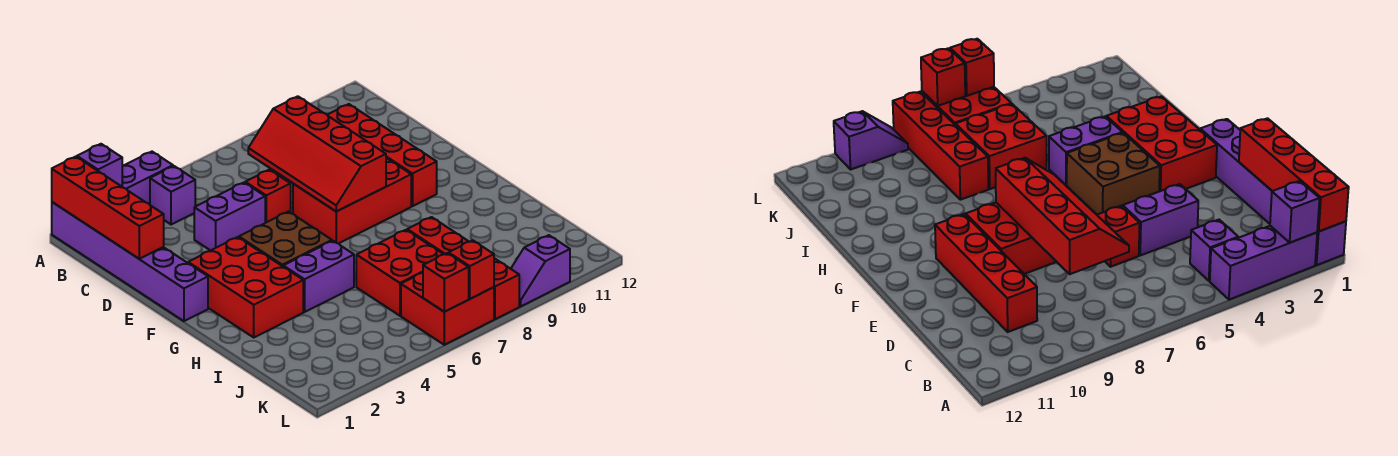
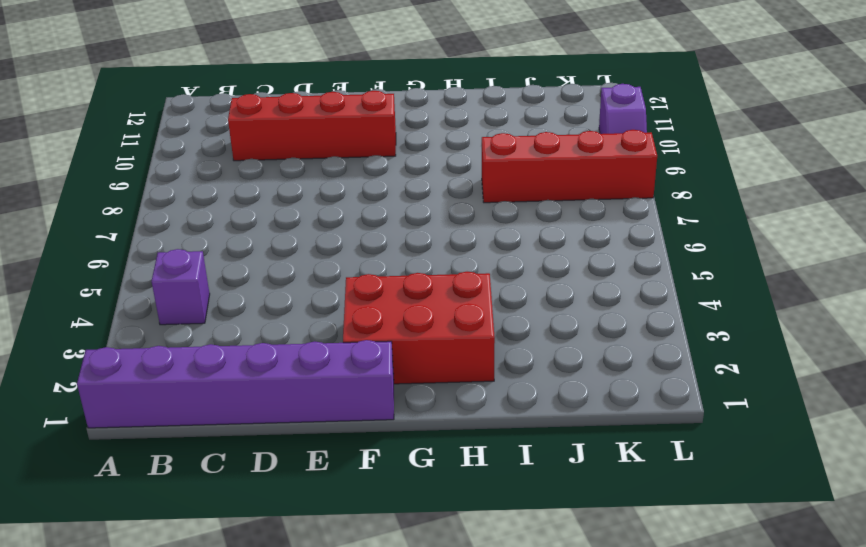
none -> purple 1x3 brick [122,152,173,205]
none -> purple 1x2 brick [194,183,265,251]
none -> red 1x1 brick [245,170,291,223]

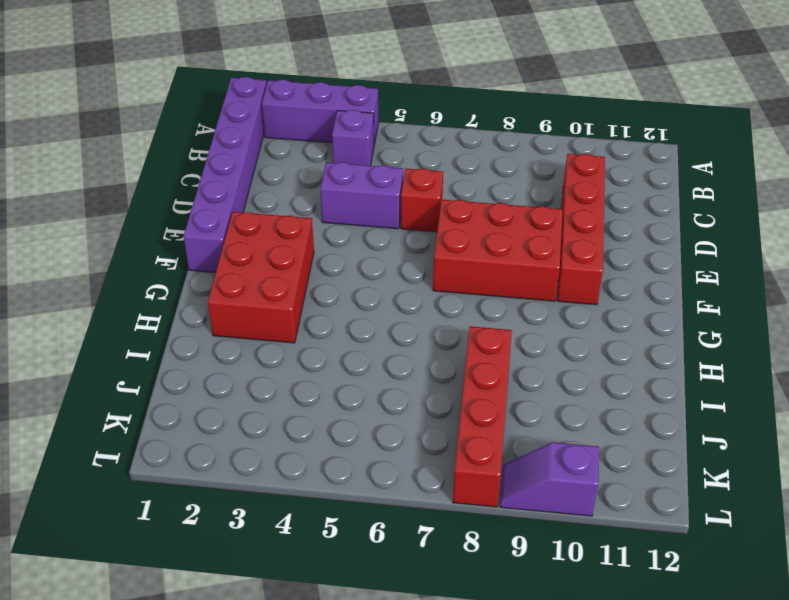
none -> brown 2x2 brick [239,212,332,266]
none -> purple 1x2 brick [283,241,354,312]
none -> red 2x2 brick [356,230,443,316]

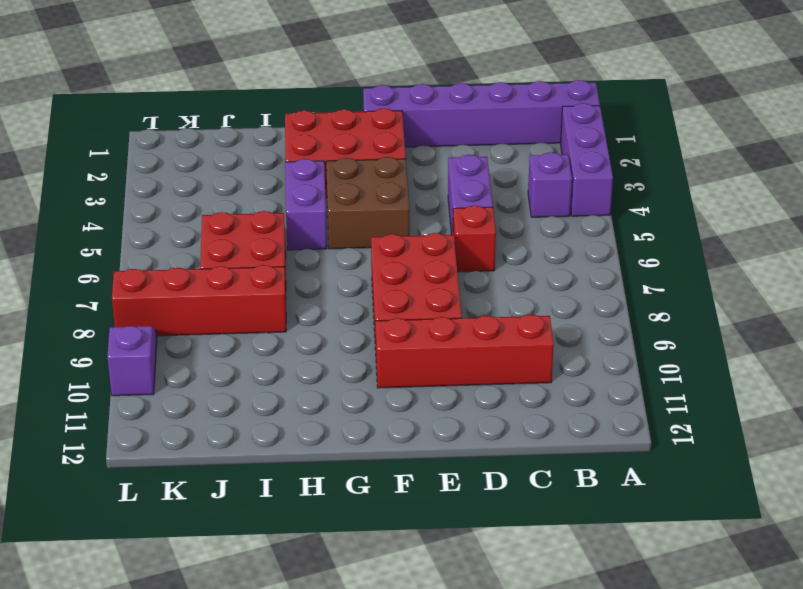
none -> red 2x2 brick [401,273,494,345]
none -> red 1x4 brick [52,157,164,259]
none -> purple 1x1 brick [77,144,122,186]

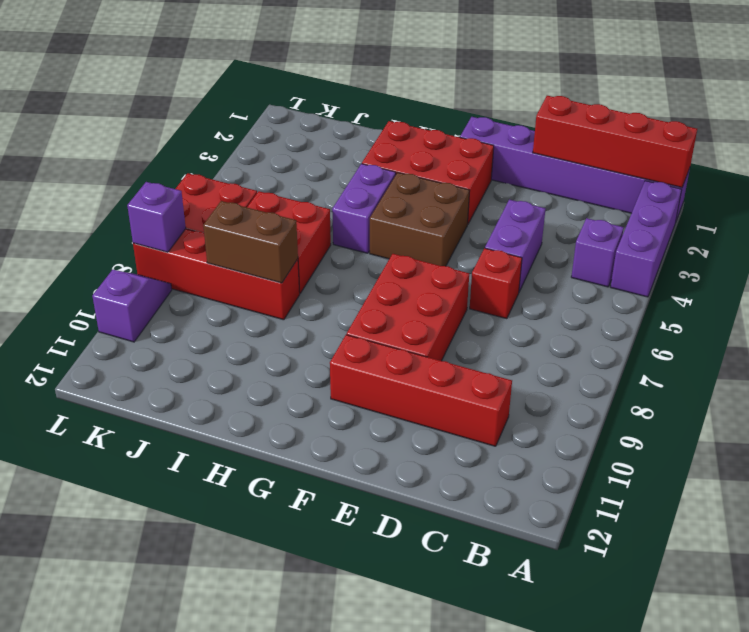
brown 1x2 brick [203,201,298,283] -> none
purple 1x1 brick [127,182,186,252] -> purple 1x1 brick moved to [77,144,122,186]
none -> red 2x4 slope [248,96,386,212]
none -> red 1x1 brick [423,253,469,312]
none -> red 1x1 brick [449,240,494,299]

